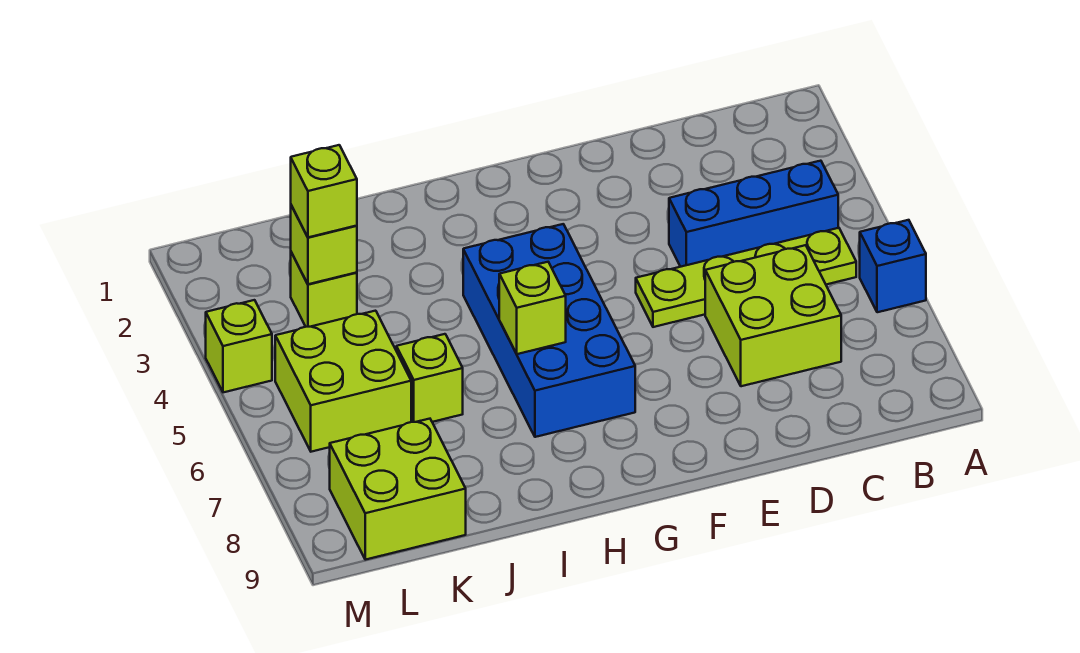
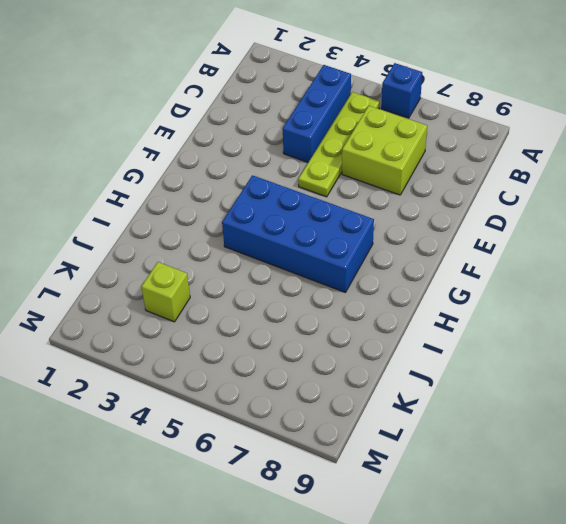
none -> lime 1x1 brick [396,334,463,422]
none -> lime 2x2 brick [275,311,411,452]
none -> lime 2x2 brick [330,419,466,560]

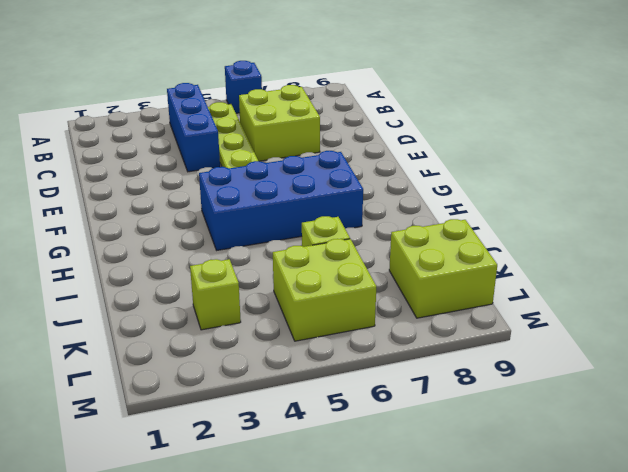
none -> lime 1x1 brick [206,300,272,392]
none -> lime 1x1 brick [499,262,566,354]
none -> lime 1x1 brick [291,205,357,284]

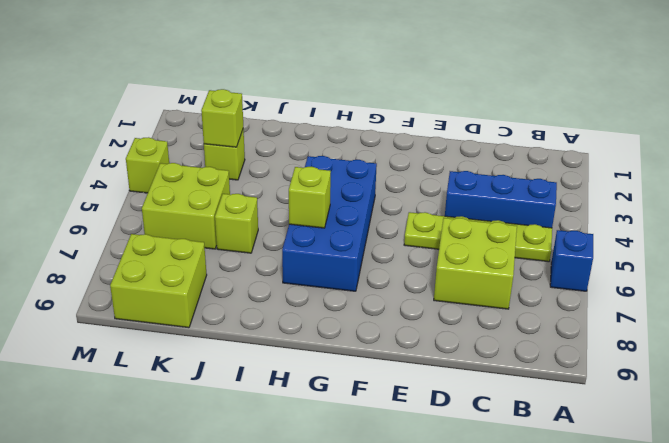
none -> lime 1x1 brick [291,145,357,237]

